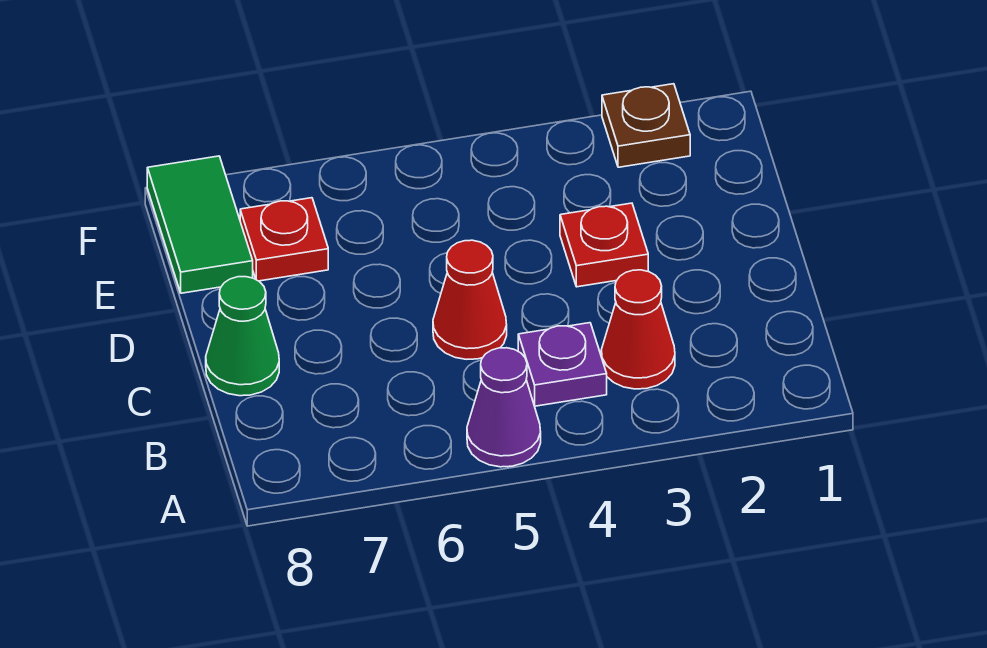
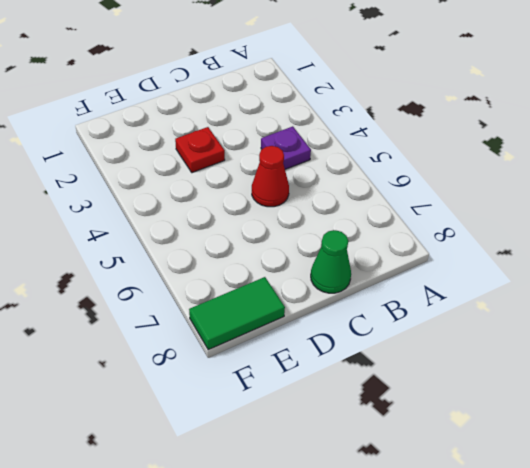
none -> purple 1x1 cone [467,348,541,467]
none -> red 1x1 cone [601,270,675,389]

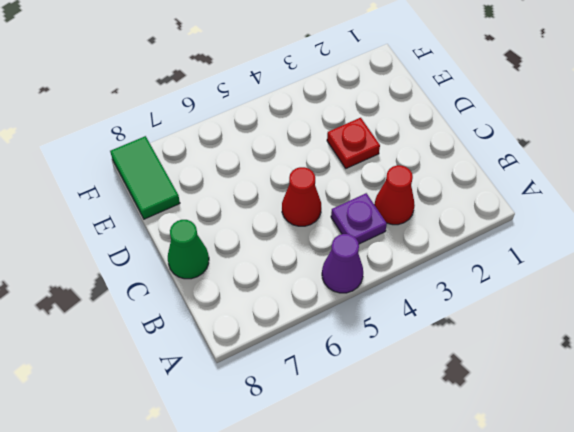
none -> red 1x1 plate [240,198,328,281]
none -> brown 1x1 plate [602,84,690,167]

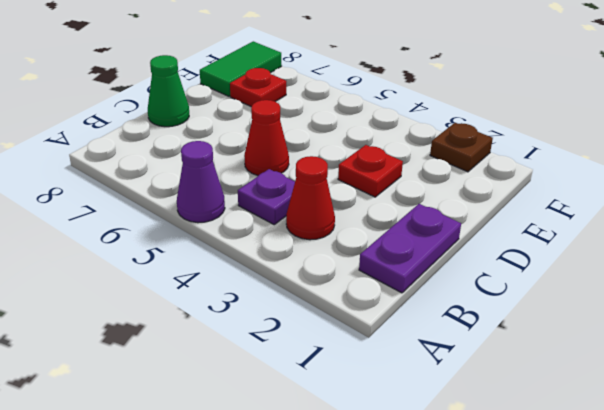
purple 1x2 plate [359,204,461,293] -> none

